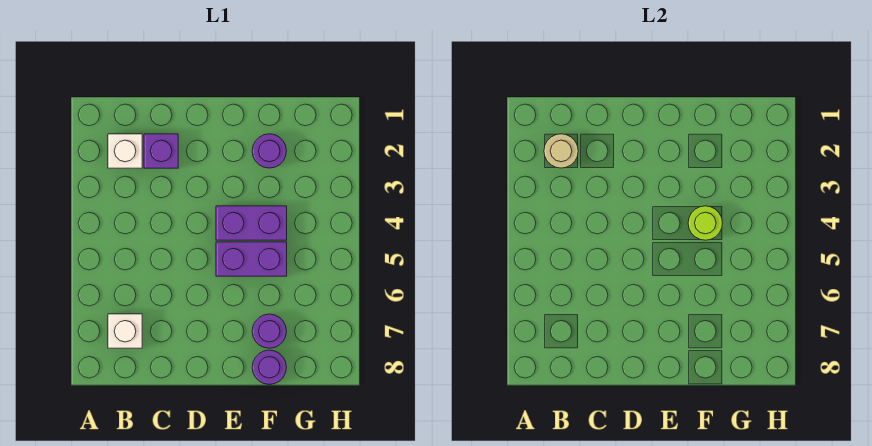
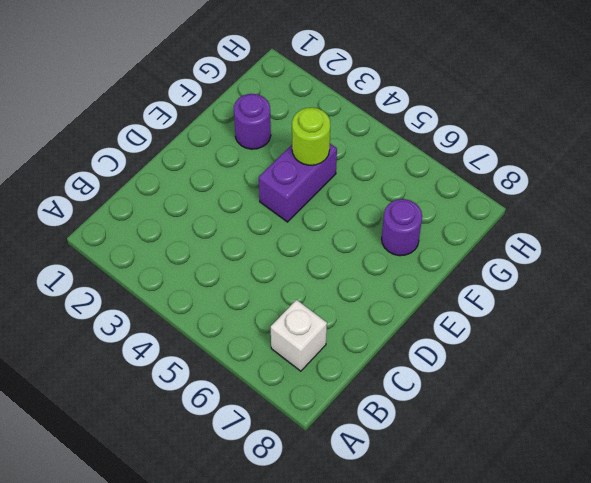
none -> white 1x1 brick [108,134,142,168]
none -> purple 1x1 brick [144,134,178,168]

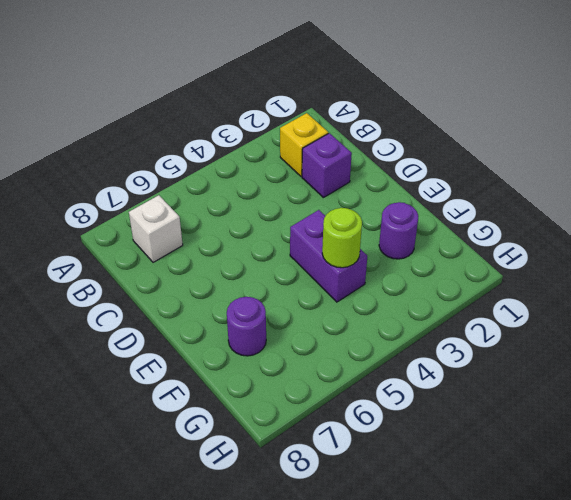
yellow 1x1 brick [280,113,328,176] -> white 1x1 brick [108,134,142,168]
none -> purple 1x2 brick [216,242,287,276]
none -> purple 1x1 round brick [252,350,287,384]

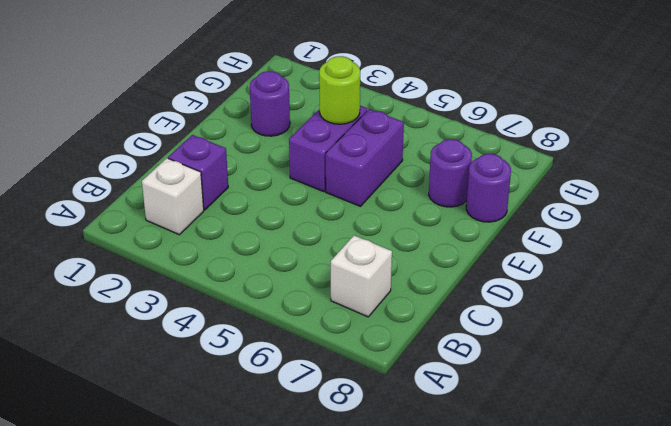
none -> tan 1x1 round brick [544,134,578,168]

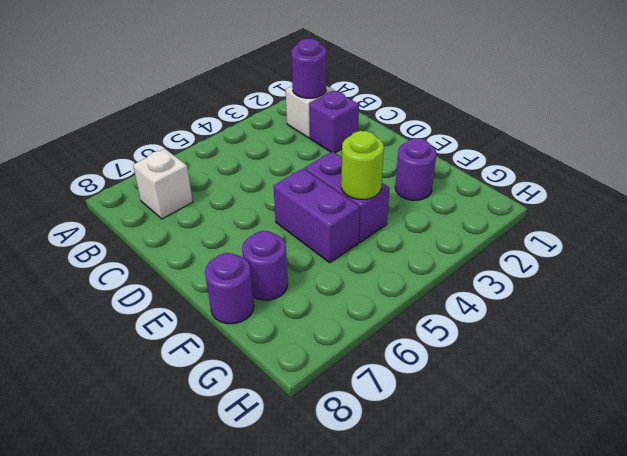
purple 1x1 round brick [291,39,327,98] -> tan 1x1 round brick [544,134,578,168]

